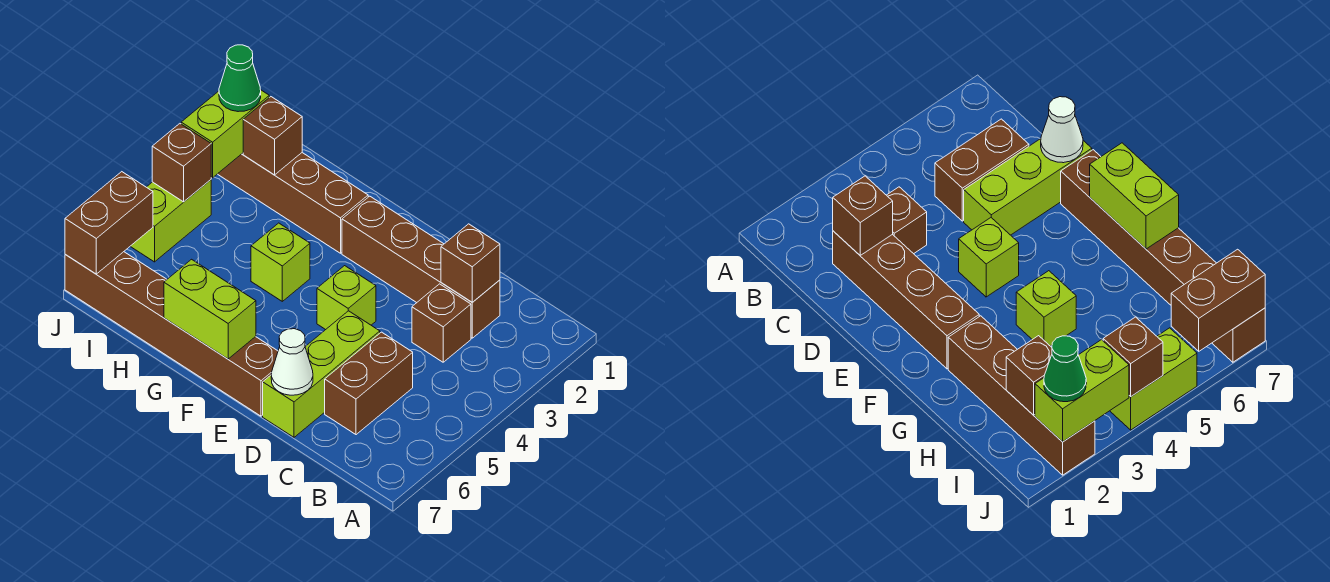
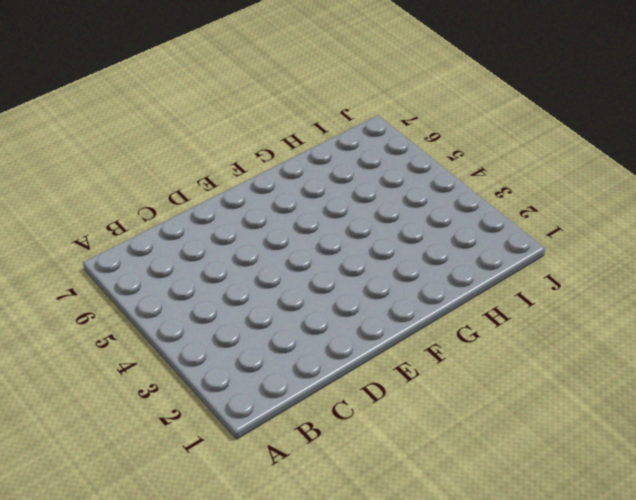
none -> brown 1x4 brick [342,196,500,338]
none -> brown 1x1 brick [412,284,471,362]
none -> brown 1x2 brick [325,332,413,435]

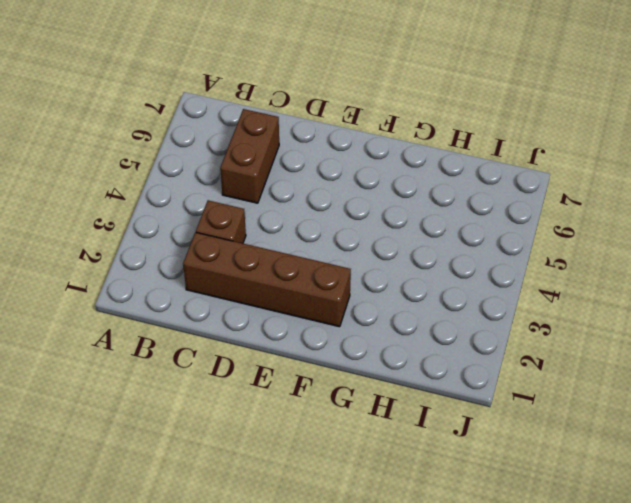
none -> lime 1x3 brick [263,311,380,437]
none -> lime 1x1 brick [317,266,376,330]
none -> brown 1x6 brick [65,252,278,416]

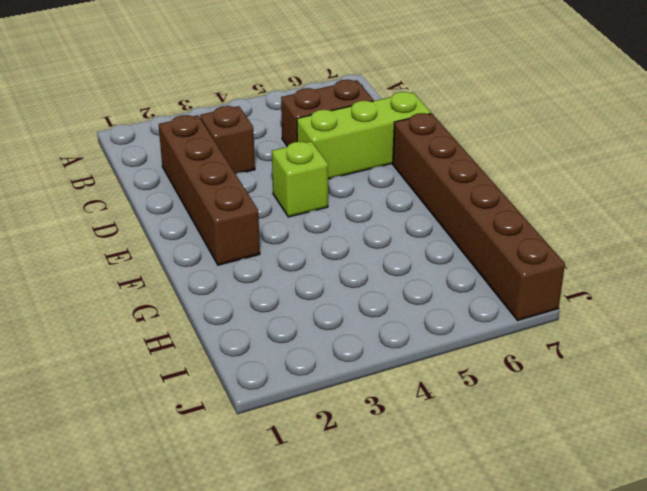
none -> brown 1x4 brick [218,153,368,253]
none -> lime 1x1 brick [251,223,310,301]
none -> lime 1x2 brick [130,180,211,262]

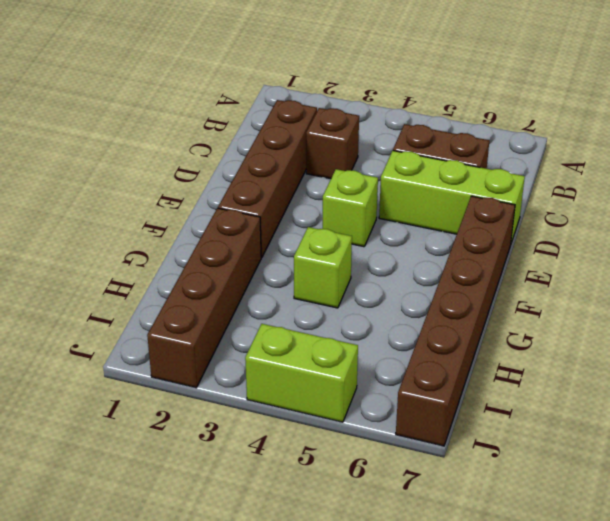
none -> brown 1x1 brick [441,224,500,302]
none -> white 1x1 cone [271,329,313,395]
none -> lime 1x2 brick [164,259,256,359]

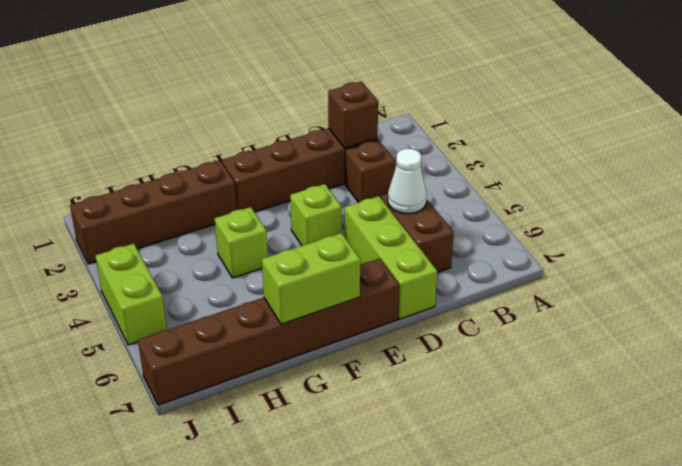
white 1x1 cone [388,148,427,214] -> white 1x1 cone moved to [271,329,313,395]
none -> brown 1x1 brick [243,97,302,175]
none -> lime 1x2 brick [181,90,269,178]
none -> brown 1x1 brick [152,124,211,202]

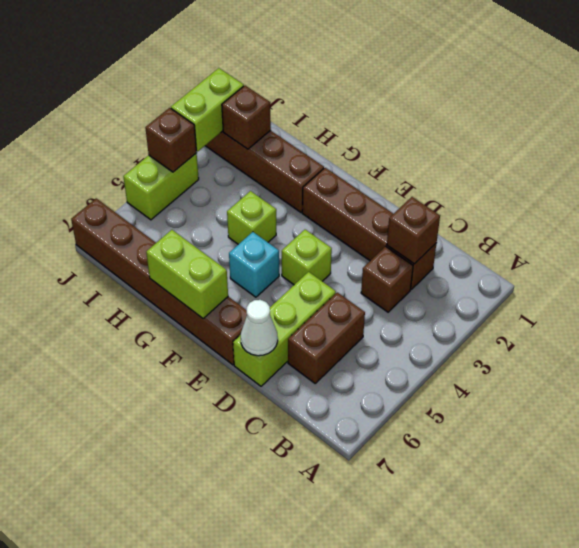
cyan 1x1 brick [229,232,279,297] -> none
none -> brown 1x2 brick [65,172,153,274]
none -> green 1x1 cone [219,45,261,112]

